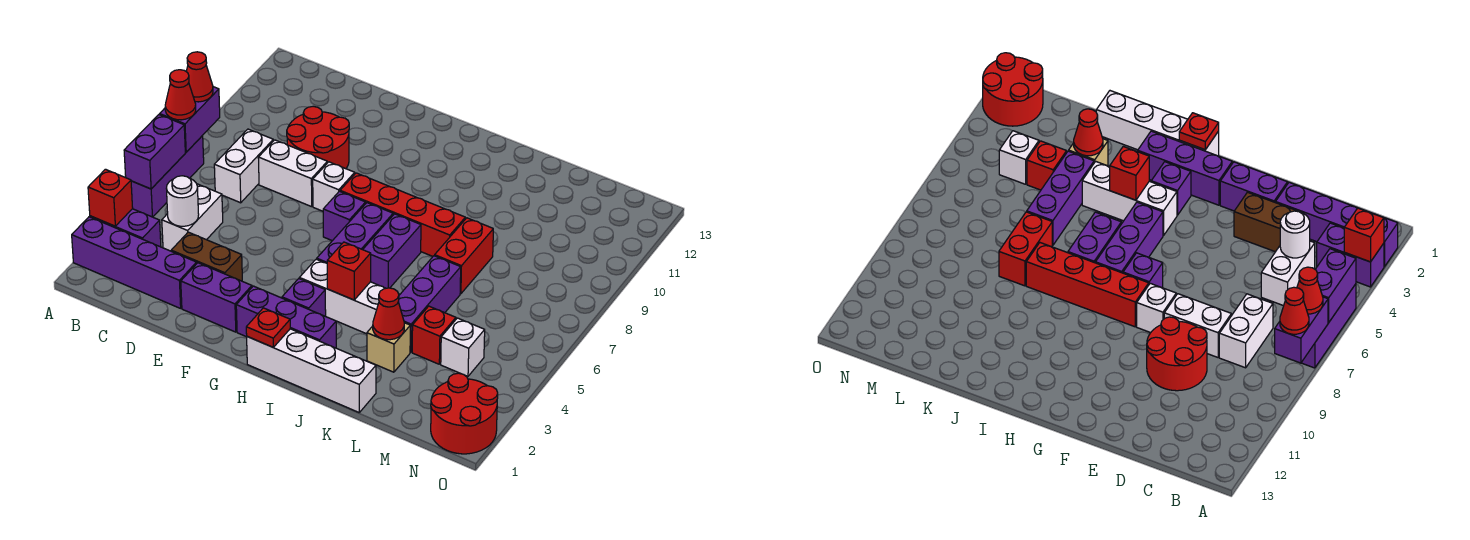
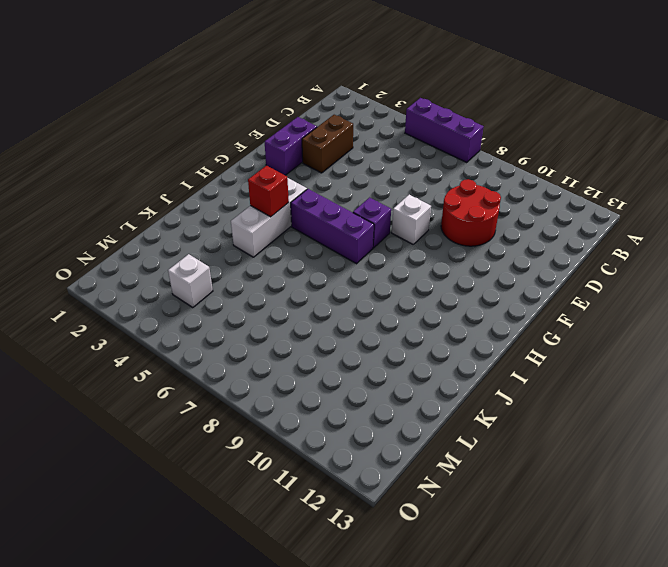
none -> purple 1x4 brick [72,217,197,308]
none -> purple 1x2 brick [90,209,161,247]
none -> white 1x2 brick [162,184,223,251]
none -> white 1x2 brick [214,129,273,203]

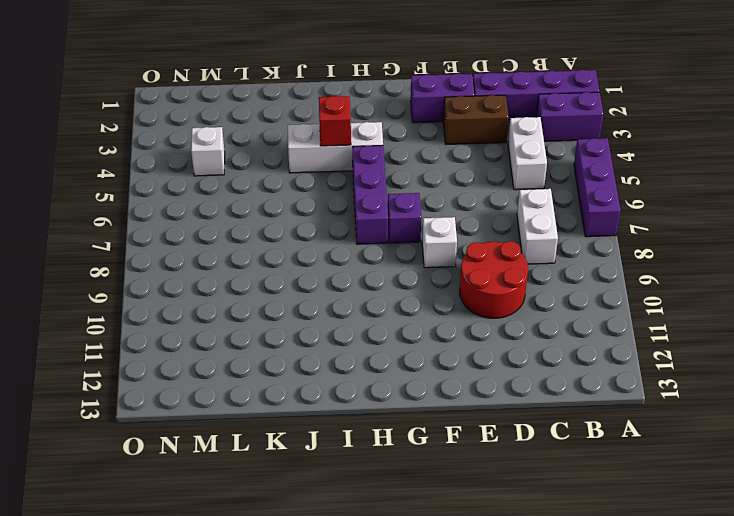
none -> white 1x2 brick [258,140,327,207]
none -> purple 1x3 brick [236,286,336,348]
none -> red 1x4 brick [340,173,465,256]
none -> white 1x4 brick [247,329,376,412]

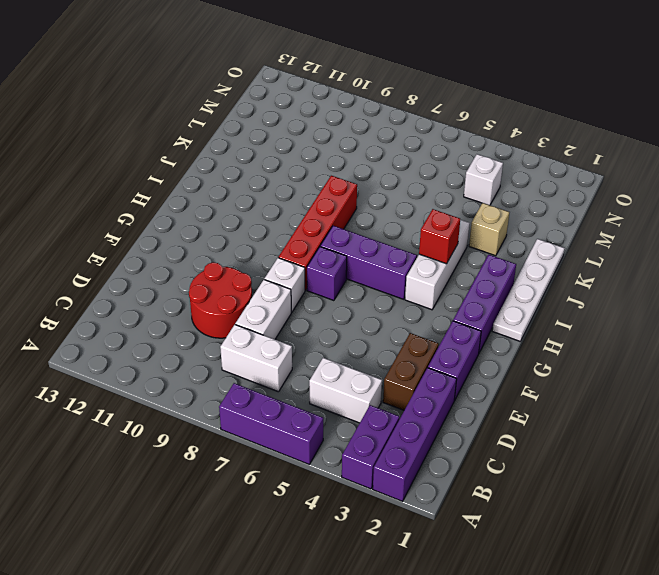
white 1x4 plate [492,239,565,341] -> white 1x4 brick [247,329,376,412]
none -> purple 1x1 brick [282,279,326,316]
none -> purple 1x2 brick [363,214,421,288]
none -> purple 1x3 brick [398,256,461,352]
none -> red 1x2 brick [435,218,493,294]

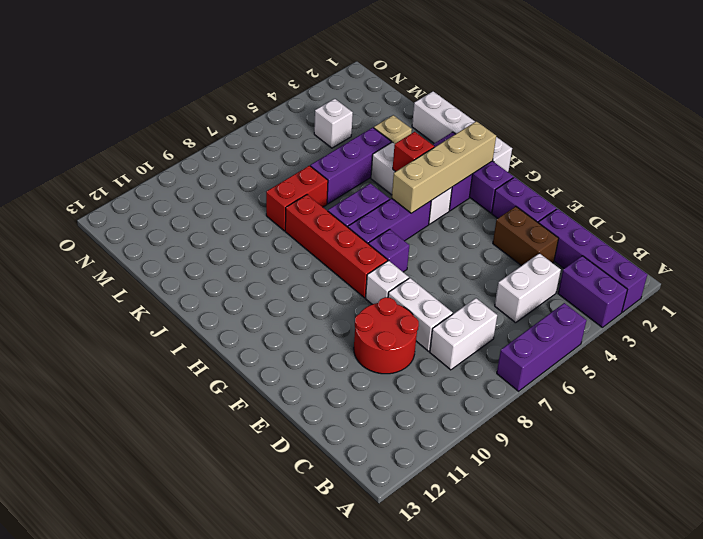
tan 1x4 brick [392,121,496,213] -> none
none -> red 1x1 brick [412,306,456,364]
none -> red 2x2 round brick [431,373,498,454]
none -> red 1x1 brick [88,169,133,226]
none -> purple 1x2 brick [124,115,185,189]

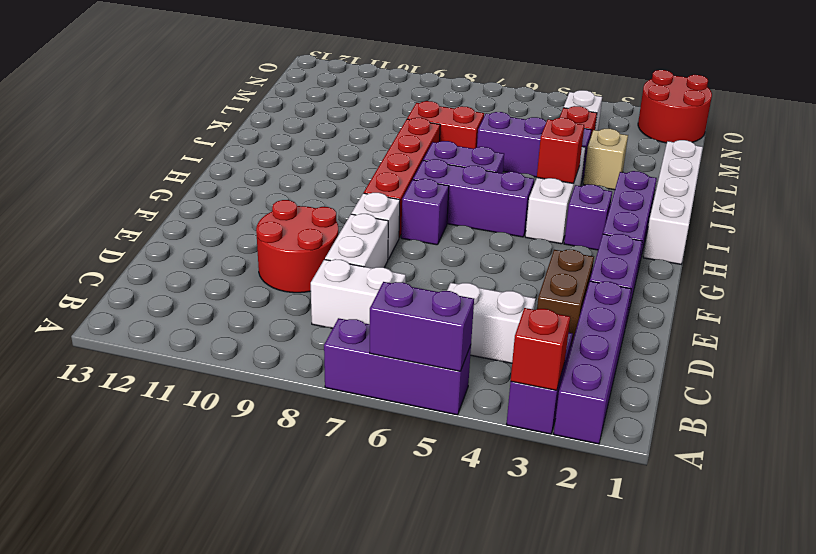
none -> purple 1x2 brick [160,87,220,152]
none -> white 1x1 round brick [166,176,199,226]
none -> red 1x1 plate [246,308,290,347]
none -> red 1x1 cone [373,288,404,340]

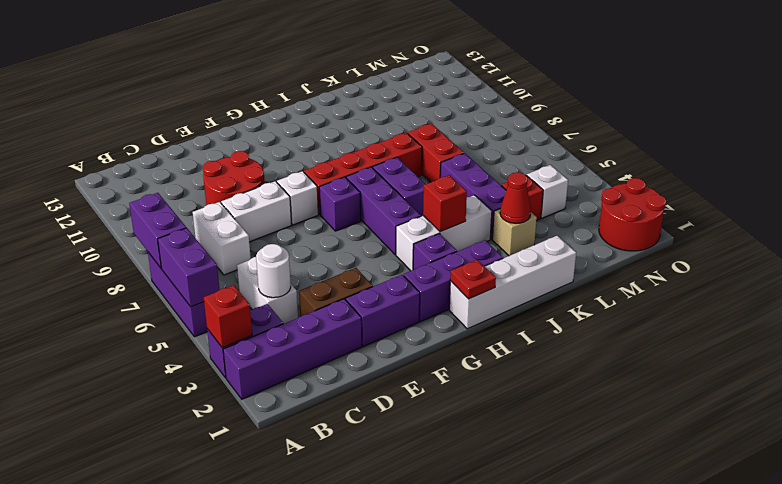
none -> red 1x1 cone [165,70,196,120]
none -> red 1x1 cone [186,52,213,102]

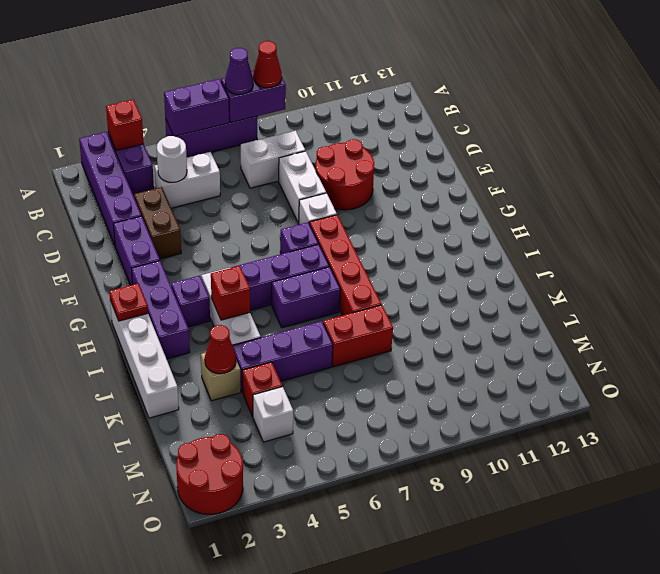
purple 1x1 cone [225,48,253,95] -> red 1x1 cone [165,70,196,120]

